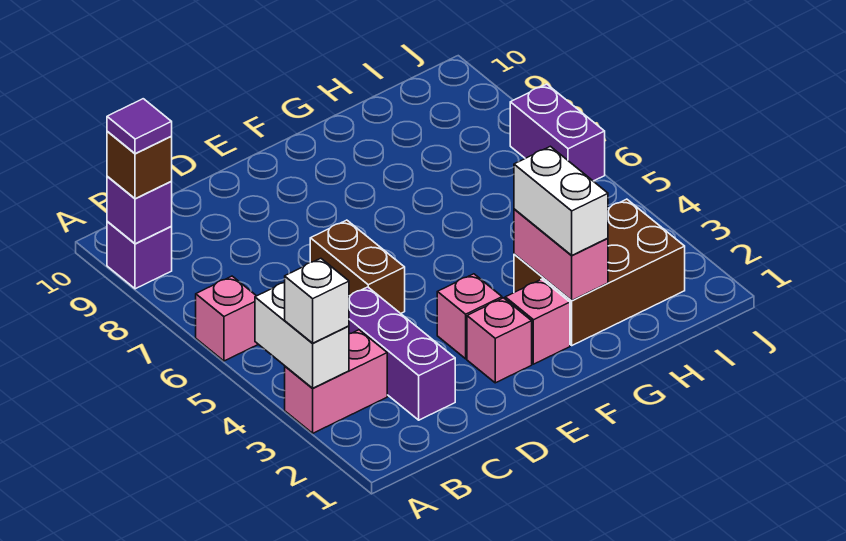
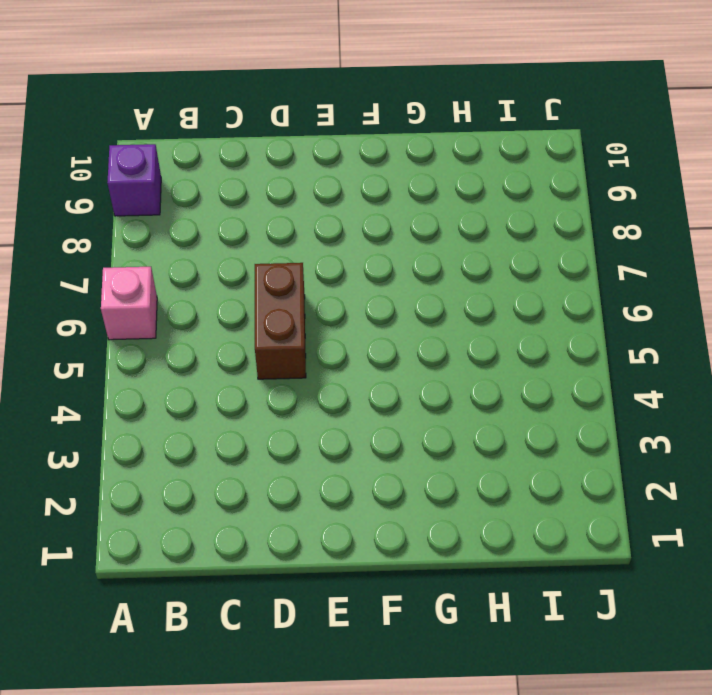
none -> pink 1x2 brick [285,330,387,433]
none -> purple 1x3 brick [349,287,455,420]
none -> pink 1x1 brick [467,298,532,383]

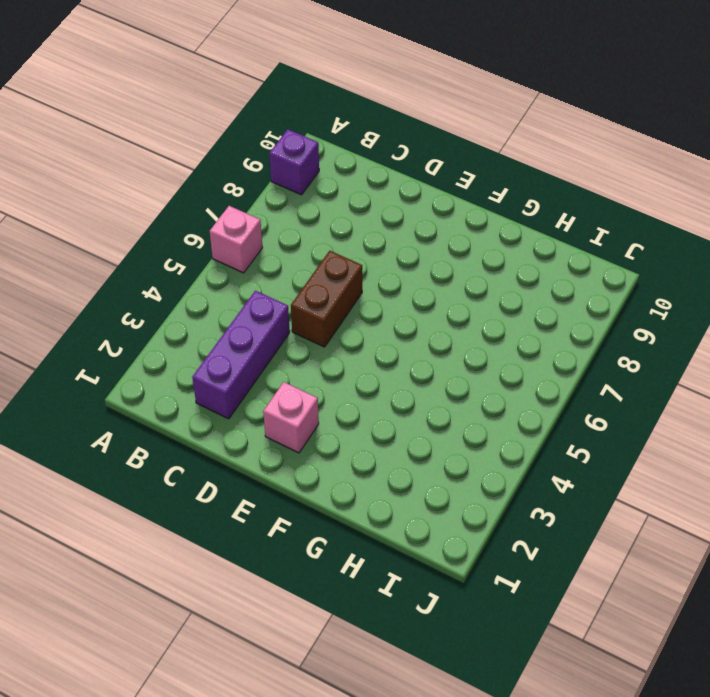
none -> pink 1x2 brick [285,330,387,433]
none -> pink 1x1 brick [437,274,502,359]
none -> pink 1x1 brick [505,279,570,364]

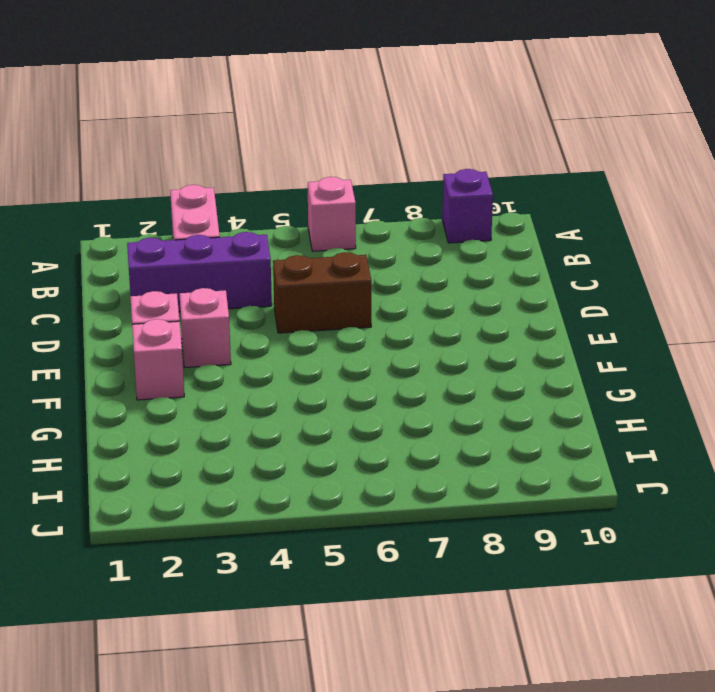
none -> brown 2x3 brick [514,199,685,345]
none -> purple 1x2 brick [510,84,605,181]
none -> white 1x2 brick [255,283,349,388]

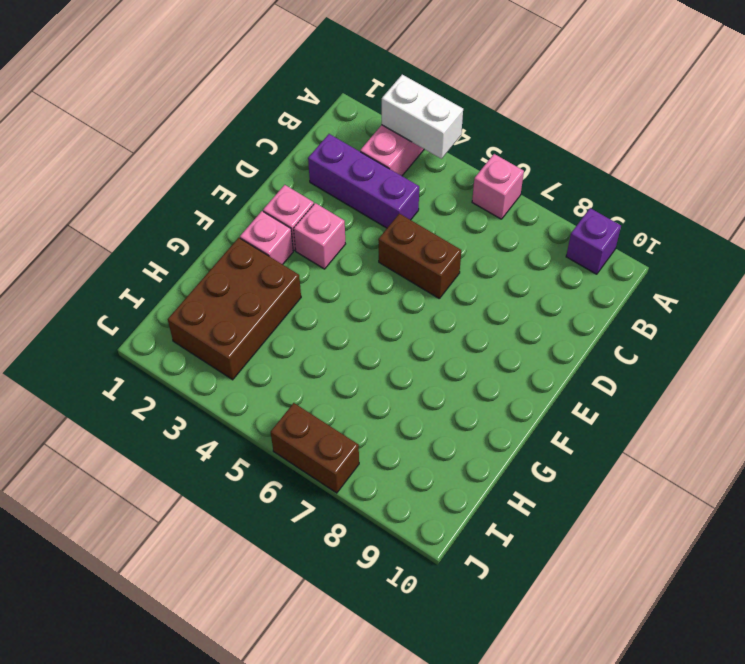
brown 1x2 brick [271,403,359,493] -> purple 1x2 brick [510,84,605,181]
none -> purple 1x1 brick [107,176,172,244]
none -> pink 1x2 brick [514,209,608,301]
none -> white 1x1 brick [284,258,349,343]

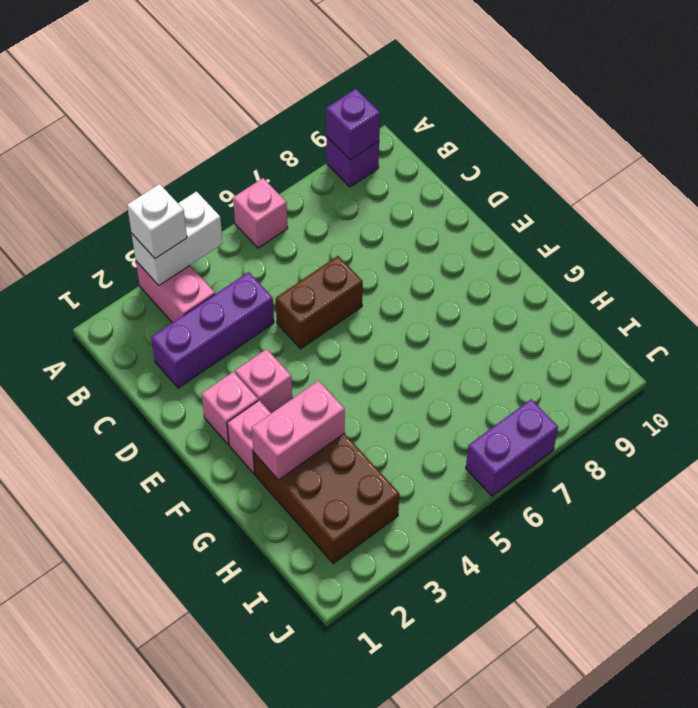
none -> brown 1x1 brick [107,132,172,199]
none -> white 1x2 brick [514,146,608,255]
none -> purple 1x1 tile [107,99,172,154]

